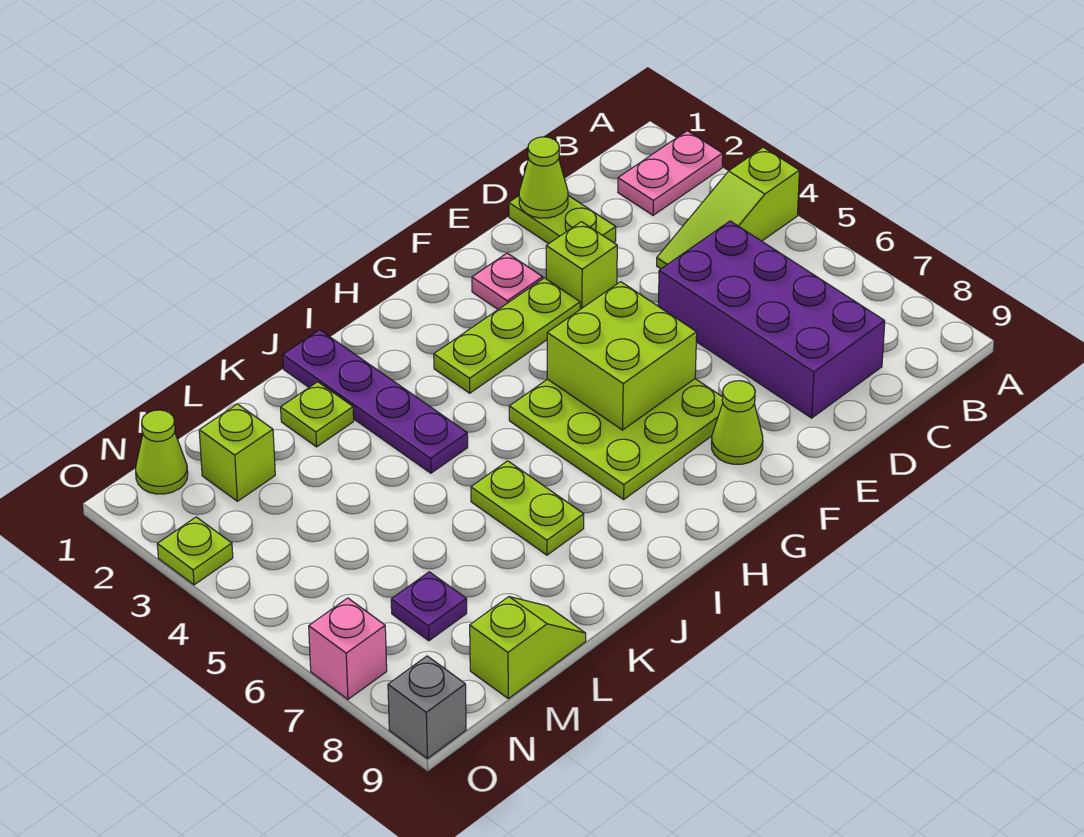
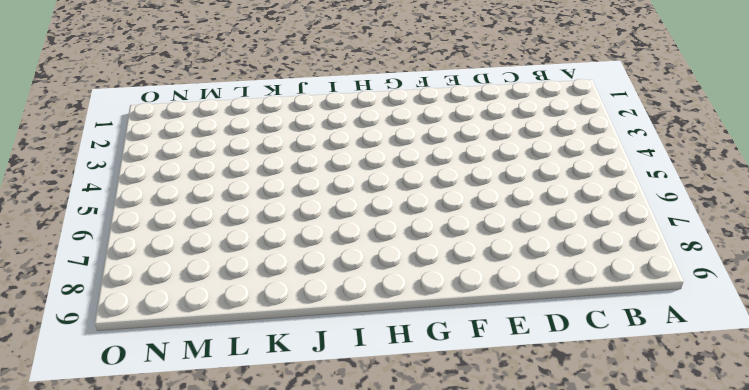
none -> pink 1x2 plate [618,131,723,215]
none -> lime 1x3 slope [657,147,800,269]
none -> purple 2x4 brick [658,221,885,418]

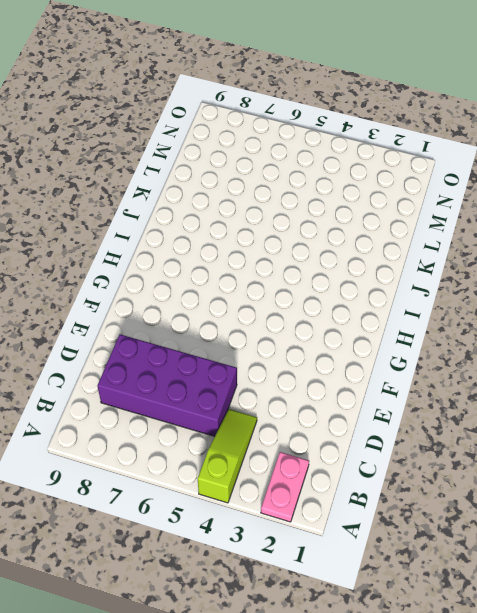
none -> lime 1x2 plate [509,196,616,244]
none -> lime 1x1 brick [546,222,617,309]
none -> pink 1x1 plate [472,253,543,309]

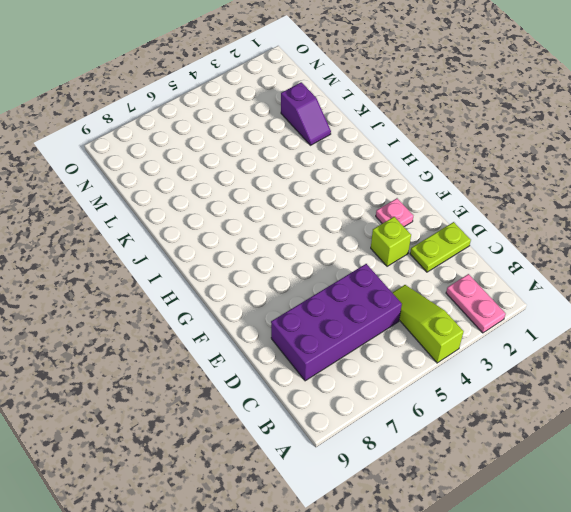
purple 1x2 slope [281,82,331,145] -> lime 1x1 plate [281,382,354,447]
none -> lime 1x3 plate [434,278,580,393]
none -> lime 3x3 plate [509,379,723,499]
none -> lime 1x1 cone [711,381,763,464]

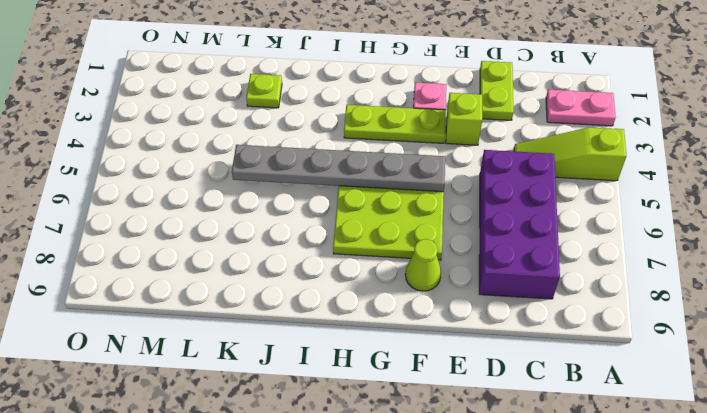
grey 1x6 plate [232,145,445,192] -> lime 2x2 brick [547,282,697,430]
none -> purple 1x4 plate [283,330,468,473]
none -> lime 1x2 plate [471,461,584,555]
none -> lime 1x2 slope [470,597,586,699]

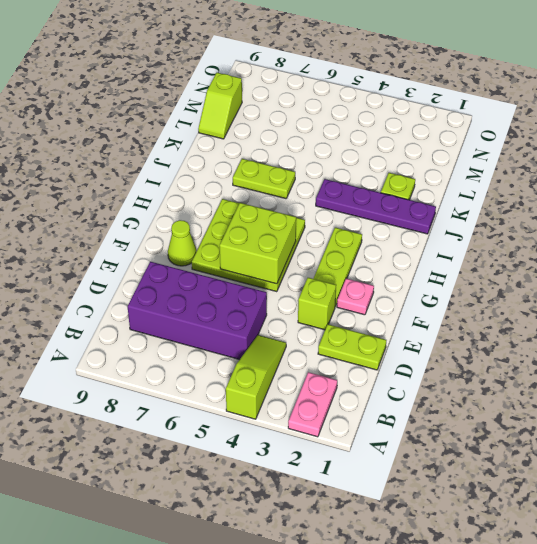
none -> lime 1x1 brick [199,404,275,501]
none -> purple 1x1 plate [391,572,467,641]
none -> lime 1x1 cone [136,410,188,494]

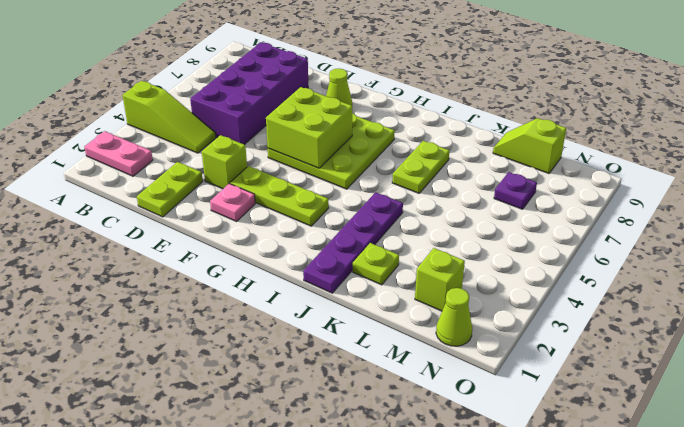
none -> lime 1x1 plate [157,517,233,585]
none -> pink 1x1 brick [309,598,387,699]
none -> grey 1x1 brick [388,656,466,759]

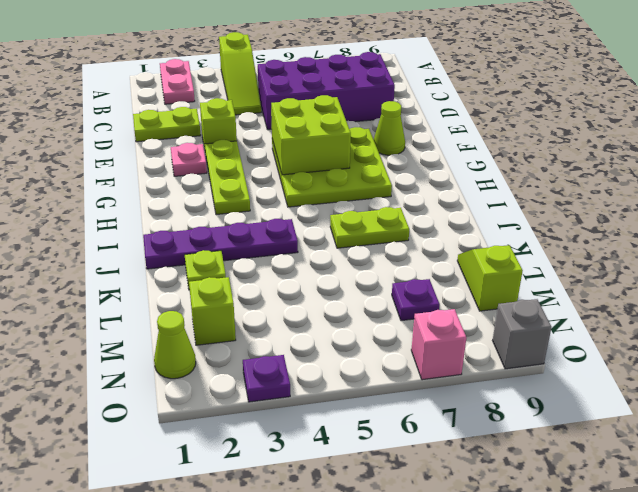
purple 1x1 plate [243,355,290,402] -> lime 1x1 plate [157,517,233,585]
none -> lime 1x1 cone [519,137,568,218]

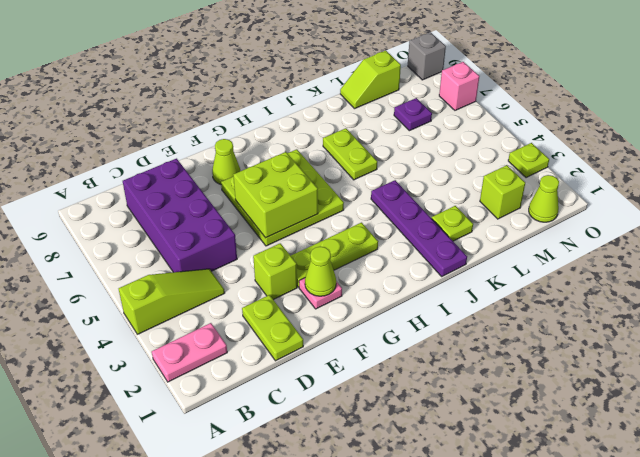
lime 1x1 cone [305,247,336,296] -> lime 1x1 cone moved to [519,137,568,218]

